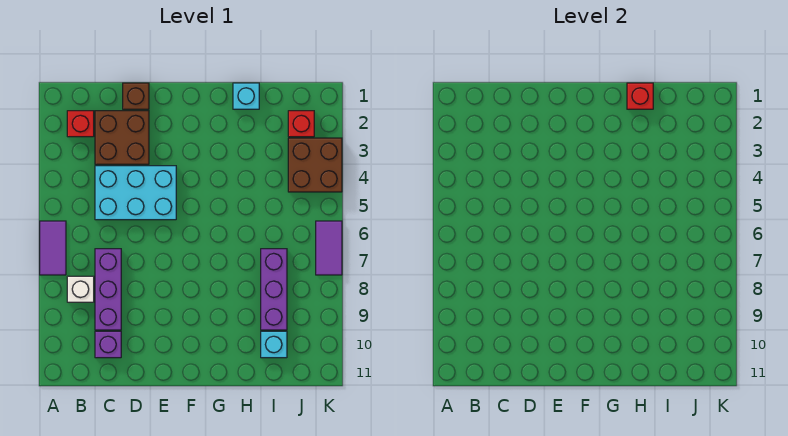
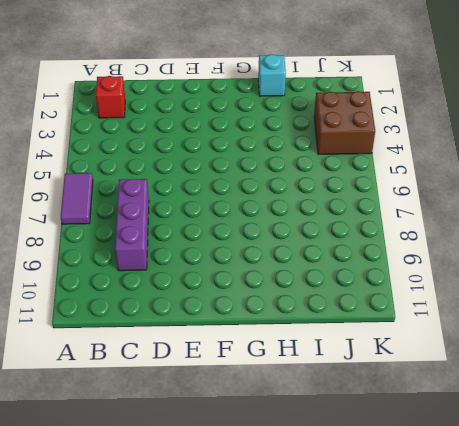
none -> white 1x1 brick [67,276,94,302]
none -> brown 2x2 brick [95,111,149,164]
none -> cyan 2x3 brick [95,166,176,220]

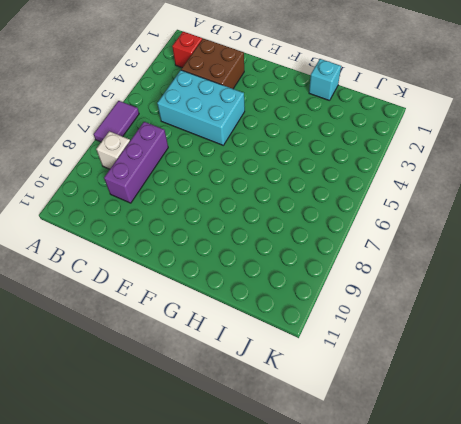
none -> purple 1x1 brick [95,331,121,358]
none -> brown 1x1 brick [123,83,149,109]
none -> purple 1x3 brick [261,249,287,330]

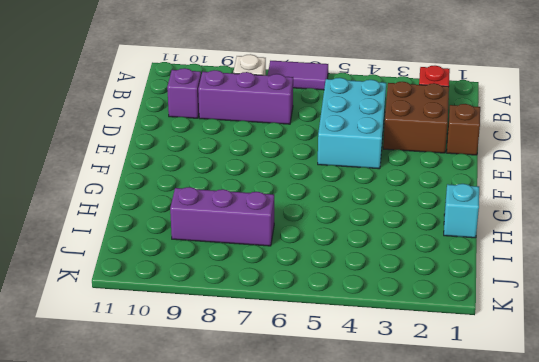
none -> cyan 1x1 brick [261,331,287,358]
none -> red 1x1 brick [288,111,314,137]
none -> brown 2x2 brick [288,138,342,192]

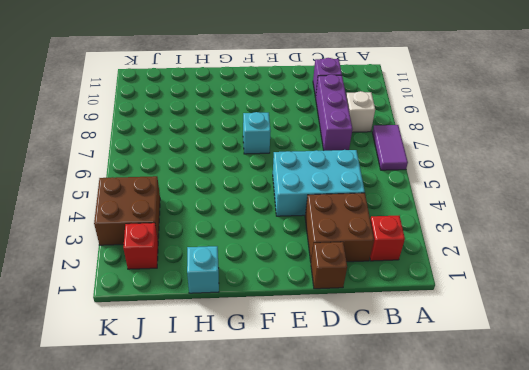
cyan 1x1 brick [243,112,271,154] -> cyan 1x1 brick moved to [261,331,287,358]
none -> purple 1x3 brick [261,249,287,330]
none -> purple 1x2 tile [316,221,342,275]
none -> red 1x1 brick [627,83,653,109]

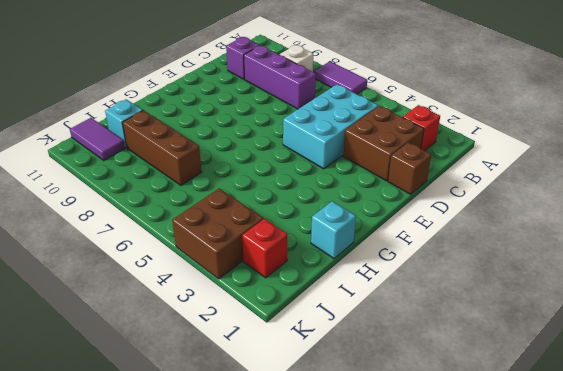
brown 1x3 brick [122,110,202,185] -> purple 1x3 brick [261,249,287,330]
purple 1x2 tile [70,118,125,160] -> purple 1x2 tile moved to [316,221,342,275]
none -> red 1x1 brick [627,83,653,109]

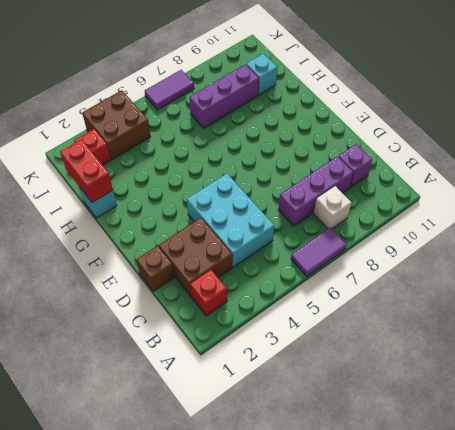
red 1x2 brick [60,139,113,202] -> red 1x1 brick [627,83,653,109]

